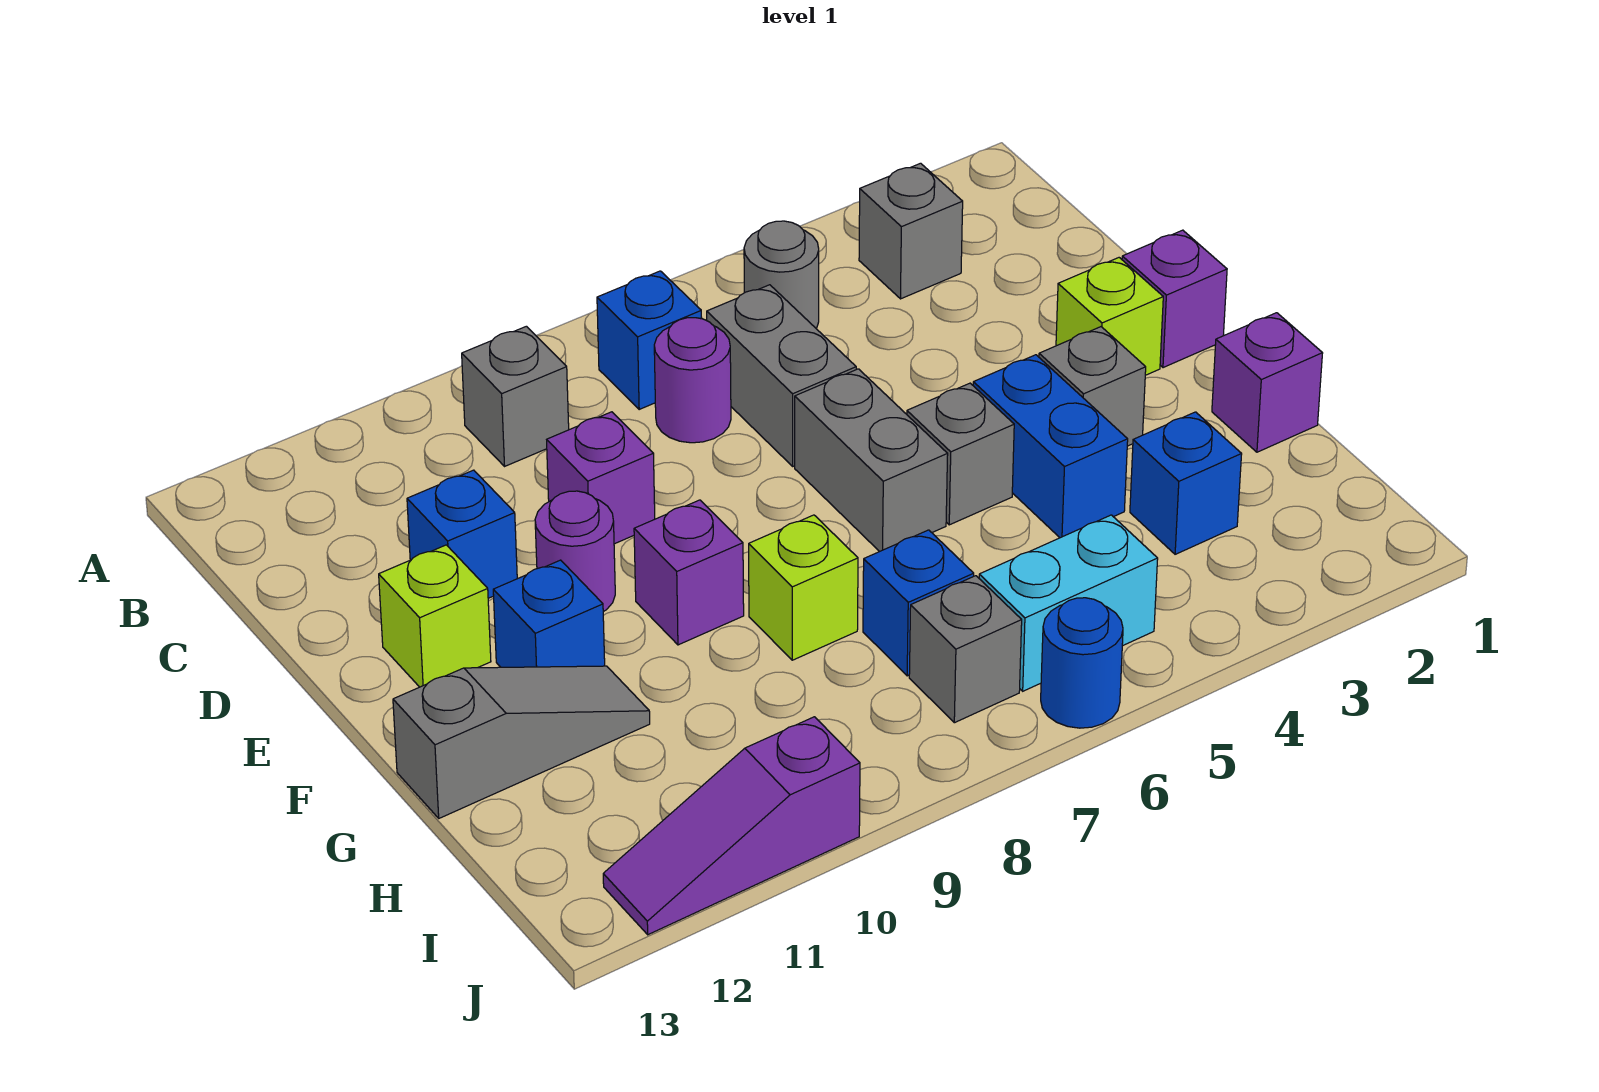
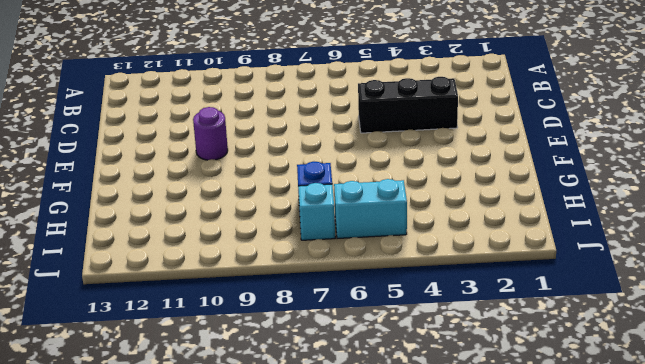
black 1x3 brick [358,77,458,133] -> none
cyan 1x1 brick [298,183,335,240] -> grey 1x1 brick [909,576,1022,723]
none -> grey 1x1 brick [859,163,963,299]
none -> grey 1x1 round brick [744,221,819,329]
none -> blue 1x1 brick [597,271,702,409]

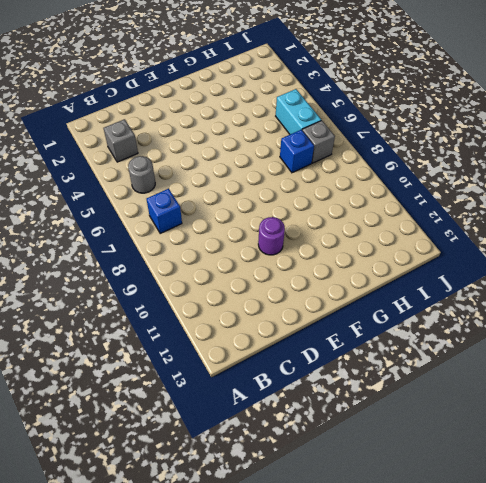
none -> grey 1x1 brick [462,326,569,466]
none -> grey 1x2 brick [707,285,856,466]
none -> purple 1x1 round brick [654,318,731,443]

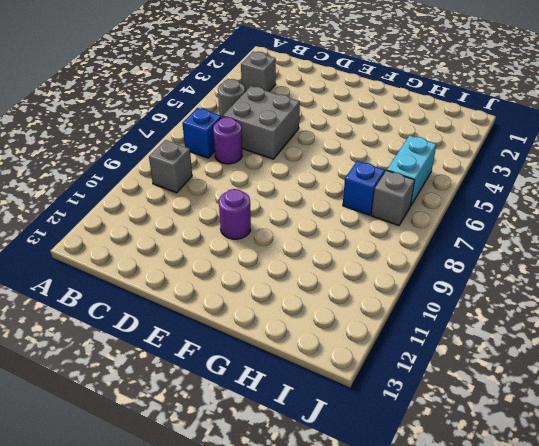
grey 2x2 brick [223,86,300,159] -> grey 1x2 brick [707,285,856,466]
none -> purple 1x1 brick [547,412,655,544]
none -> blue 1x1 brick [407,470,517,598]
none -> purple 1x1 brick [1122,230,1227,368]

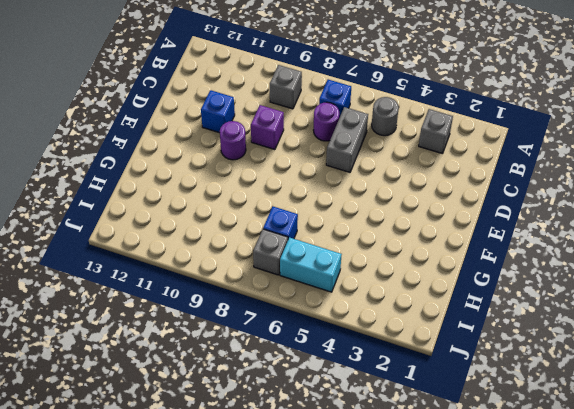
none -> purple 1x1 brick [1122,230,1227,368]
none -> lime 1x1 brick [1056,258,1163,375]
none -> grey 1x2 brick [795,369,948,552]

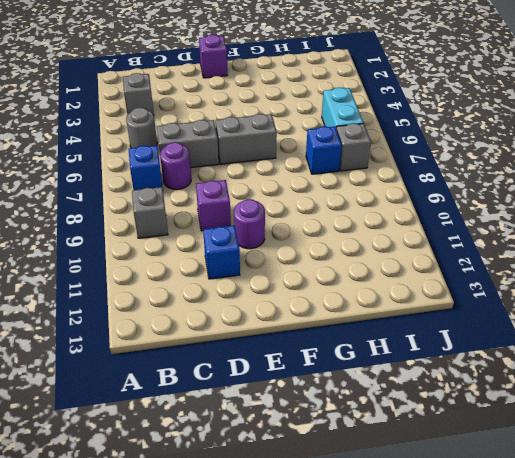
none -> lime 1x1 brick [1056,258,1163,375]
none -> lime 1x1 brick [379,545,491,687]
none -> grey 1x1 brick [1039,327,1146,446]

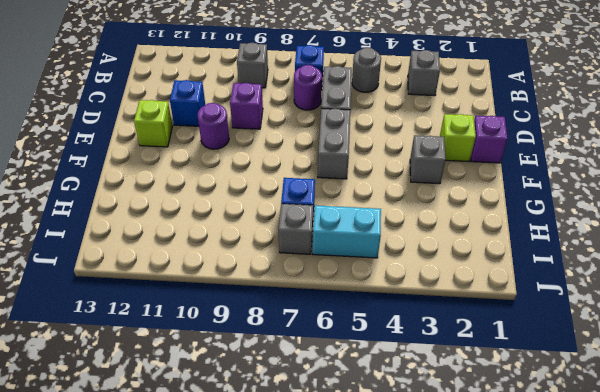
none -> blue 1x2 brick [973,355,1128,538]
none -> grey 1x1 brick [907,383,1014,525]
none -> purple 1x1 brick [634,500,744,645]

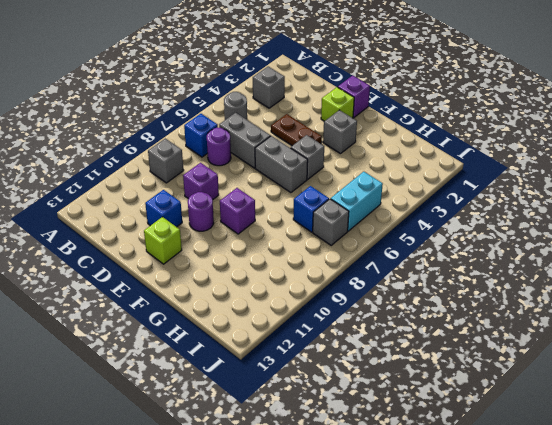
brown 1x2 plate [271,114,322,146] -> none
none -> blue 1x2 brick [973,355,1128,538]
none -> blue 1x1 brick [493,560,605,667]
none -> purple 1x1 brick [1212,313,1323,452]

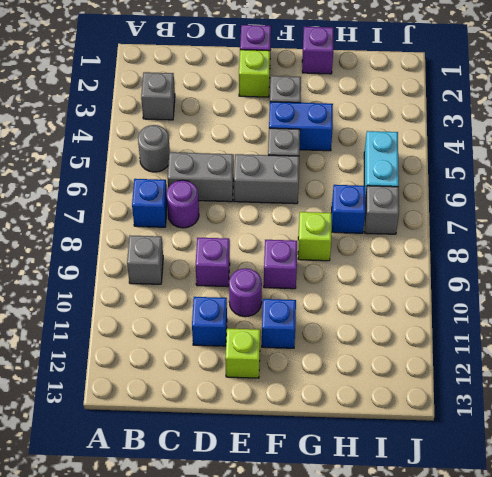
none -> grey 1x3 slope [393,666,650,818]
none -> blue 1x1 brick [1130,412,1242,554]
none -> blue 1x1 round brick [1041,598,1123,728]

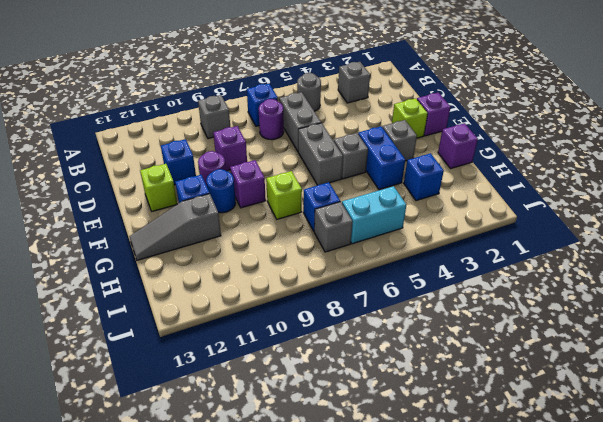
blue 1x1 round brick [206,169,236,213] -> blue 1x1 round brick moved to [1041,598,1123,728]
grey 1x3 slope [129,194,221,260] -> grey 1x3 slope turned to [393,666,650,818]
none -> purple 1x3 slope [603,717,860,935]

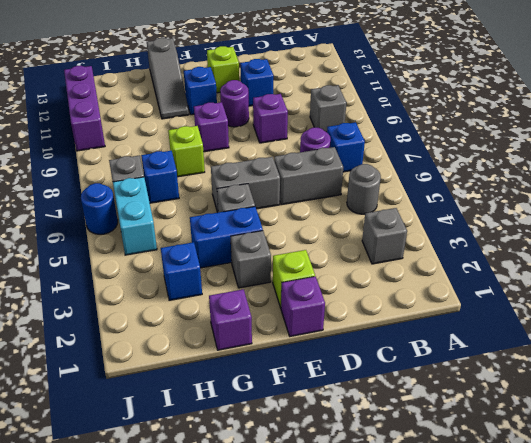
purple 1x3 brick [64,66,105,151] -> purple 1x3 slope [603,717,860,935]

